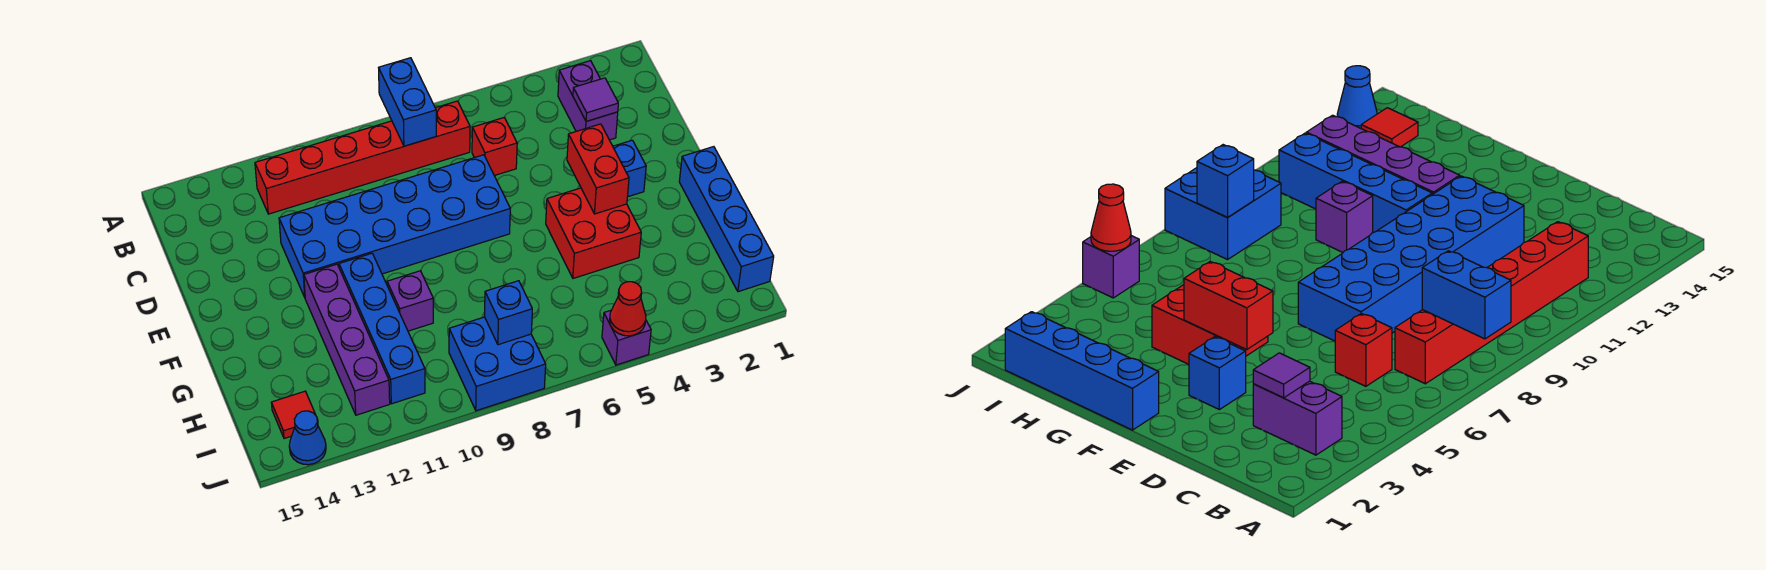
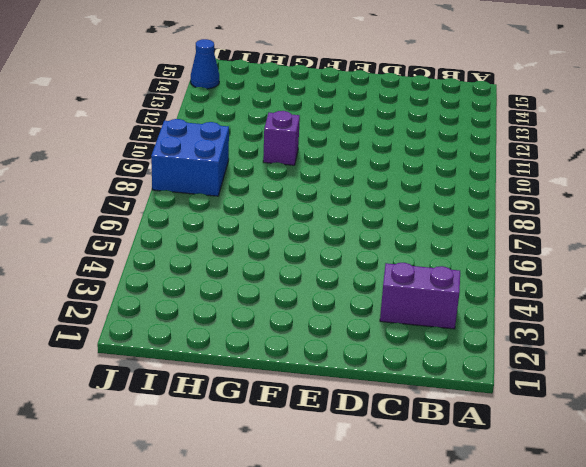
none -> red 1x6 brick [255,101,470,214]
none -> red 1x1 brick [472,117,517,176]
none -> blue 2x6 brick [279,155,510,297]

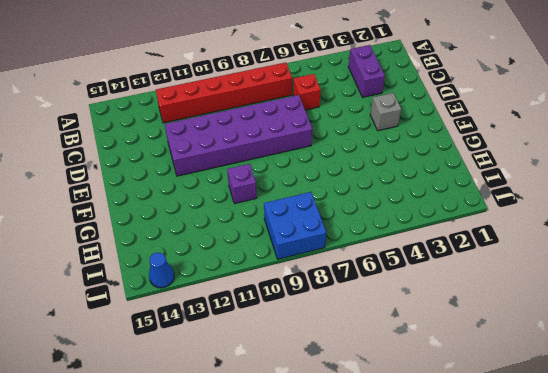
purple 2x6 brick [165,95,312,176] -> blue 2x6 brick [279,155,510,297]
grey 1x1 brick [370,93,401,131] -> blue 1x1 brick [613,140,646,197]
none -> blue 1x4 brick [679,147,774,292]
none -> red 2x2 brick [546,188,641,278]
none -> blue 1x4 brick [339,253,425,404]

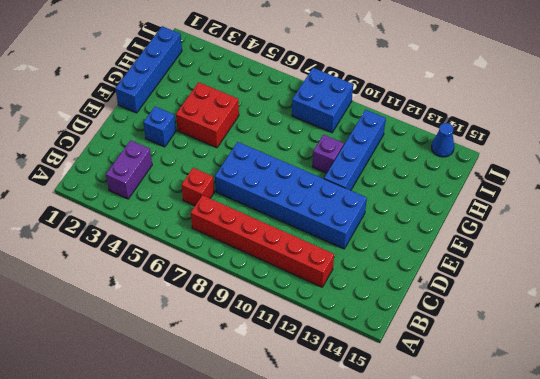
none -> purple 1x4 brick [304,264,390,415]
none -> red 1x1 tile [271,391,318,439]
none -> purple 1x1 brick [602,310,651,365]

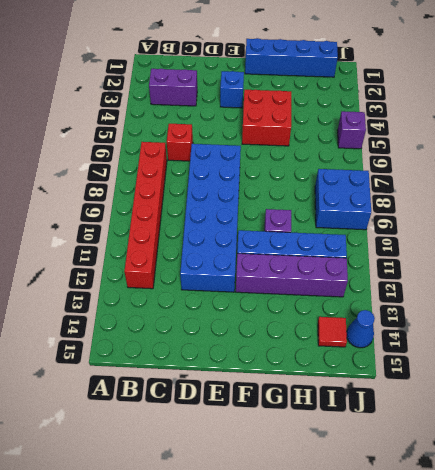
none -> blue 1x2 brick [379,58,436,146]
none -> purple 1x1 tile [573,78,618,121]
none -> red 1x2 brick [567,124,629,214]

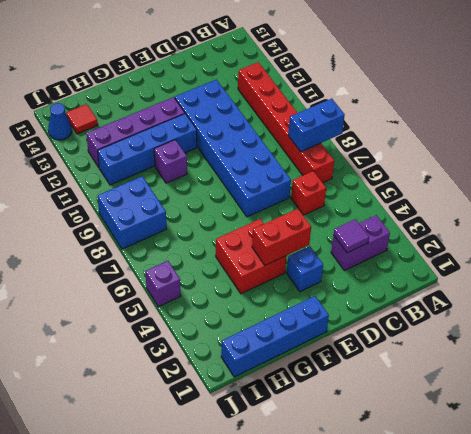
none -> blue 1x1 brick [485,281,532,345]
none -> red 1x1 cone [610,282,646,336]

